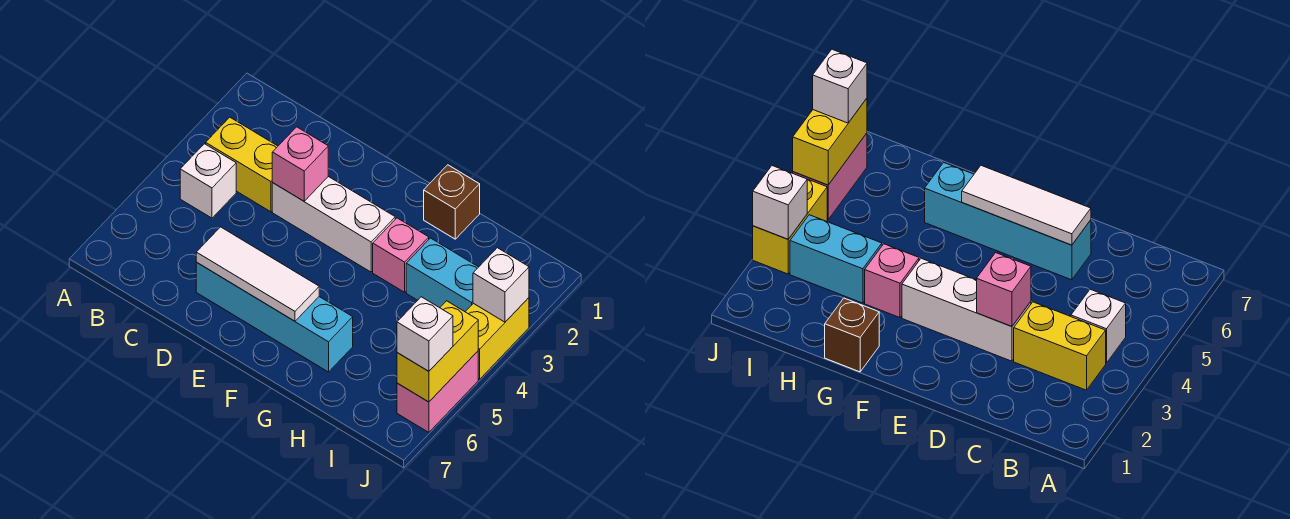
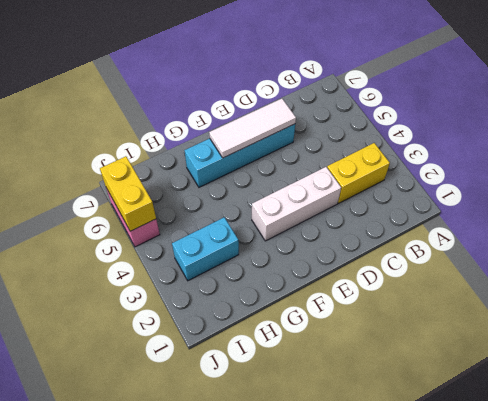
none -> white 1x1 brick [180,144,236,218]
none -> brown 1x1 brick [424,165,480,239]
none -> pink 1x1 brick [373,218,429,292]

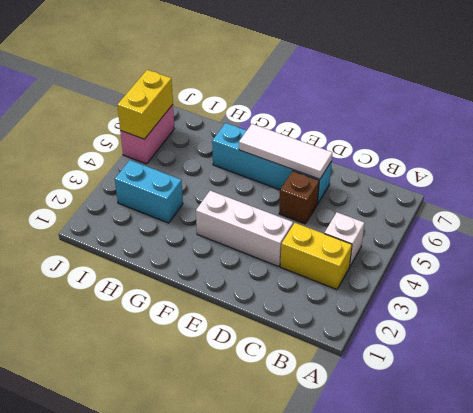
brown 1x1 brick [279,171,319,224] -> brown 1x1 brick moved to [424,165,480,239]
none -> pink 1x1 brick [373,218,429,292]
none -> yellow 1x2 brick [466,298,529,379]
none -> pink 1x1 brick [272,127,328,201]

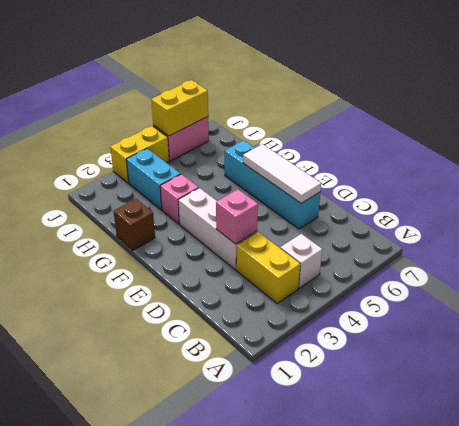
none -> white 1x1 brick [473,248,529,322]
none -> white 1x1 brick [397,297,453,371]

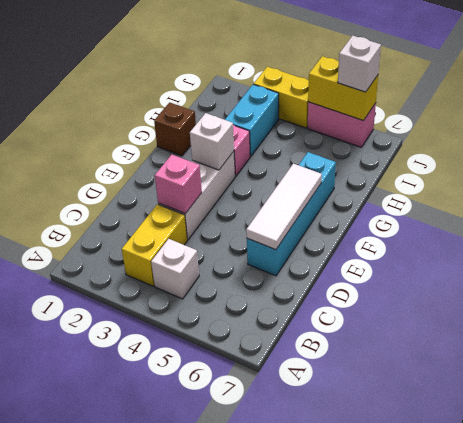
white 1x1 brick [190,113,234,170] -> white 1x1 brick moved to [473,248,529,322]

